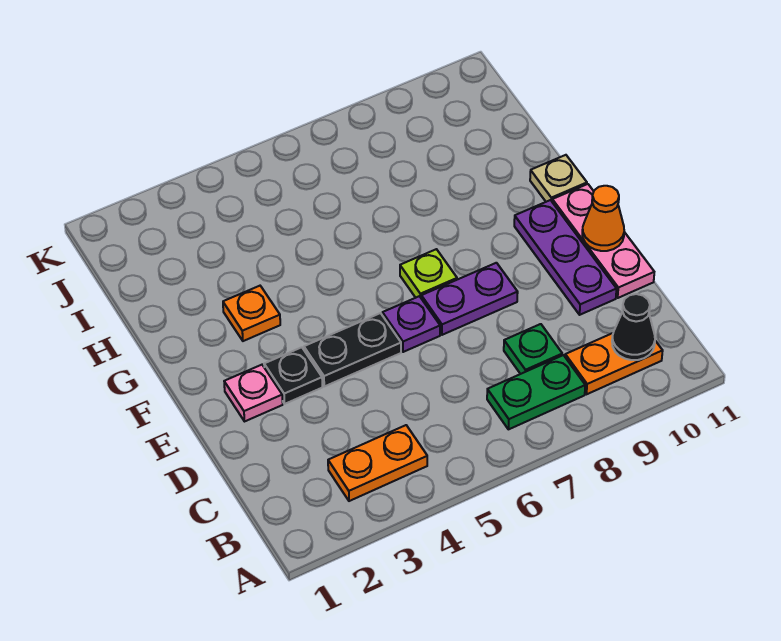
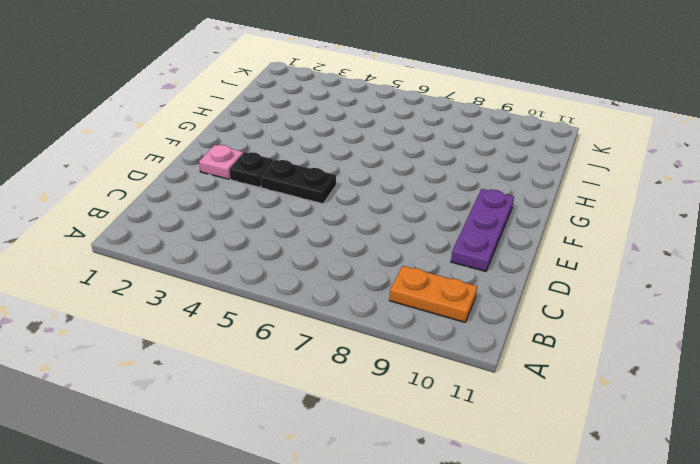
none -> orange 1x2 plate [328,425,427,501]
none -> green 1x2 plate [487,355,585,429]
none -> green 1x1 plate [504,324,562,374]

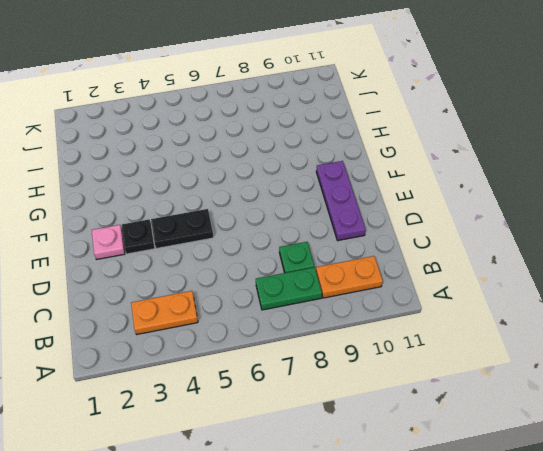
none -> pink 1x3 plate [552,184,654,298]
none -> purple 1x1 plate [382,296,440,352]
none -> purple 1x2 plate [421,263,518,335]

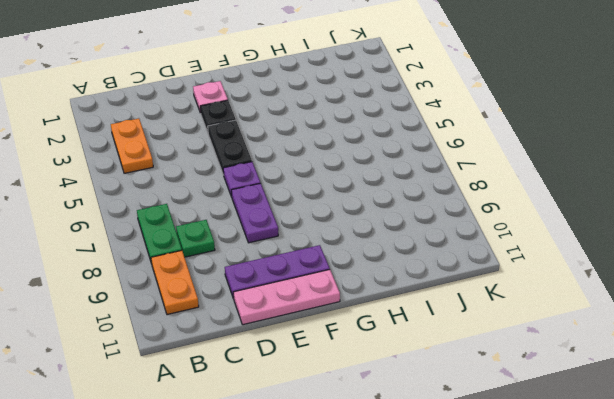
none -> lime 1x1 plate [400,249,457,298]
none -> orange 1x1 plate [223,286,280,341]
none -> tan 1x1 plate [530,155,587,202]

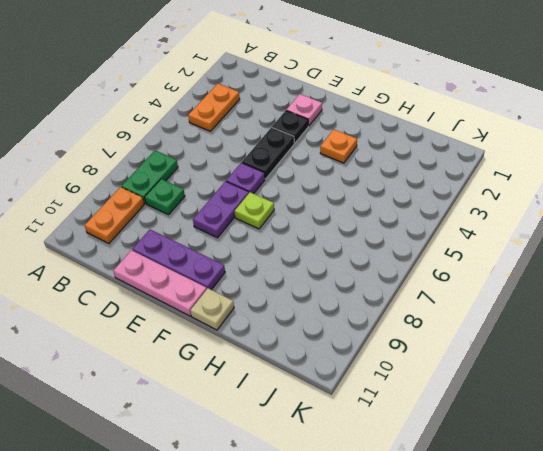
none -> black 1x1 cone [612,294,655,360]
none -> orange 1x1 cone [582,186,624,251]

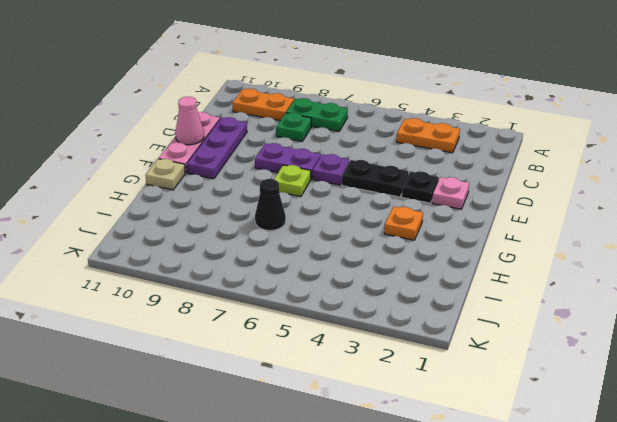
pink 1x1 cone [175,97,204,145] -> orange 1x1 cone [582,186,624,251]
black 1x1 cone [255,179,286,231] -> black 1x1 cone moved to [612,294,655,360]

